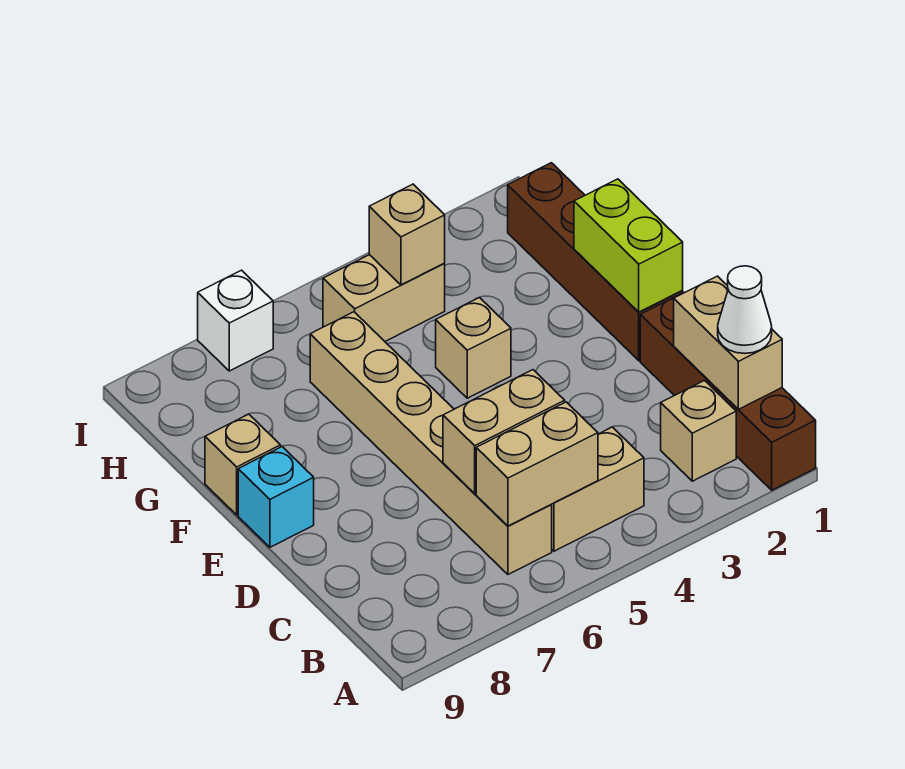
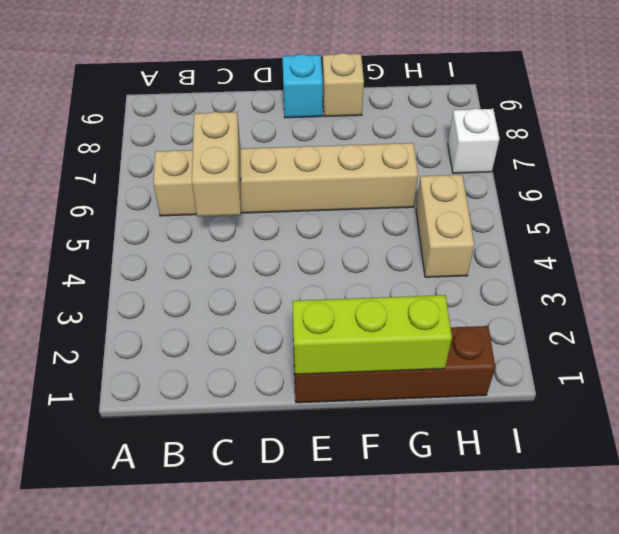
lime 1x3 brick [292,295,452,374] -> lime 1x2 brick [574,179,683,312]
none -> brown 1x4 brick [640,293,816,490]
none -> tan 1x1 brick [661,381,736,481]
none -> tan 1x2 brick [552,427,644,551]

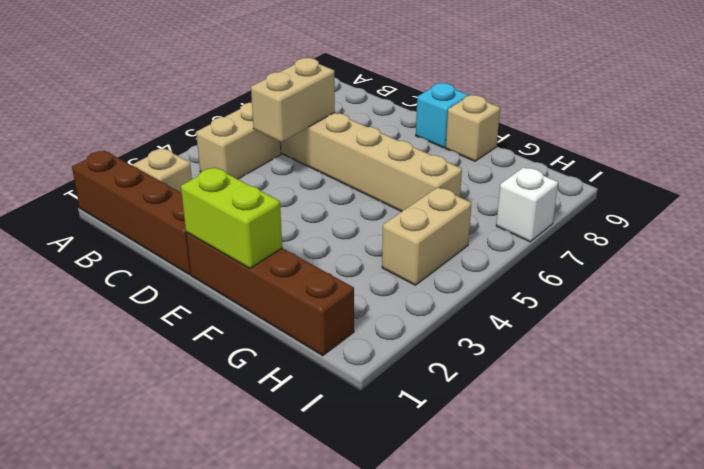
none -> tan 1x1 brick [436,297,511,398]
none -> tan 1x2 brick [674,276,782,409]
none -> tan 1x2 brick [476,402,598,526]

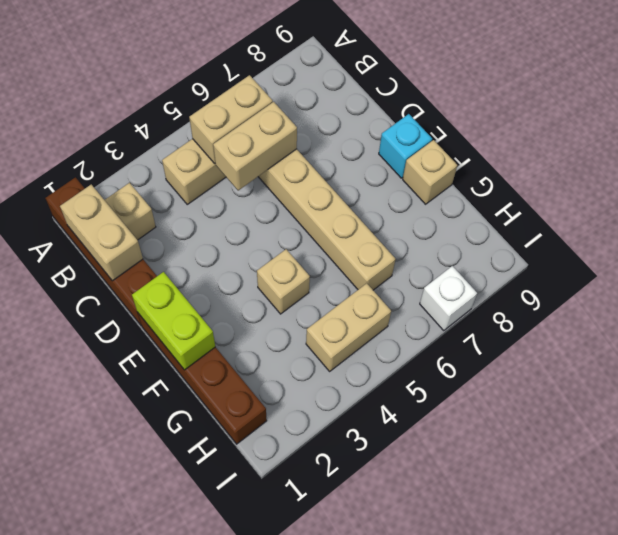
none -> tan 1x1 brick [369,184,445,285]
none -> white 1x1 cone [718,266,772,353]

